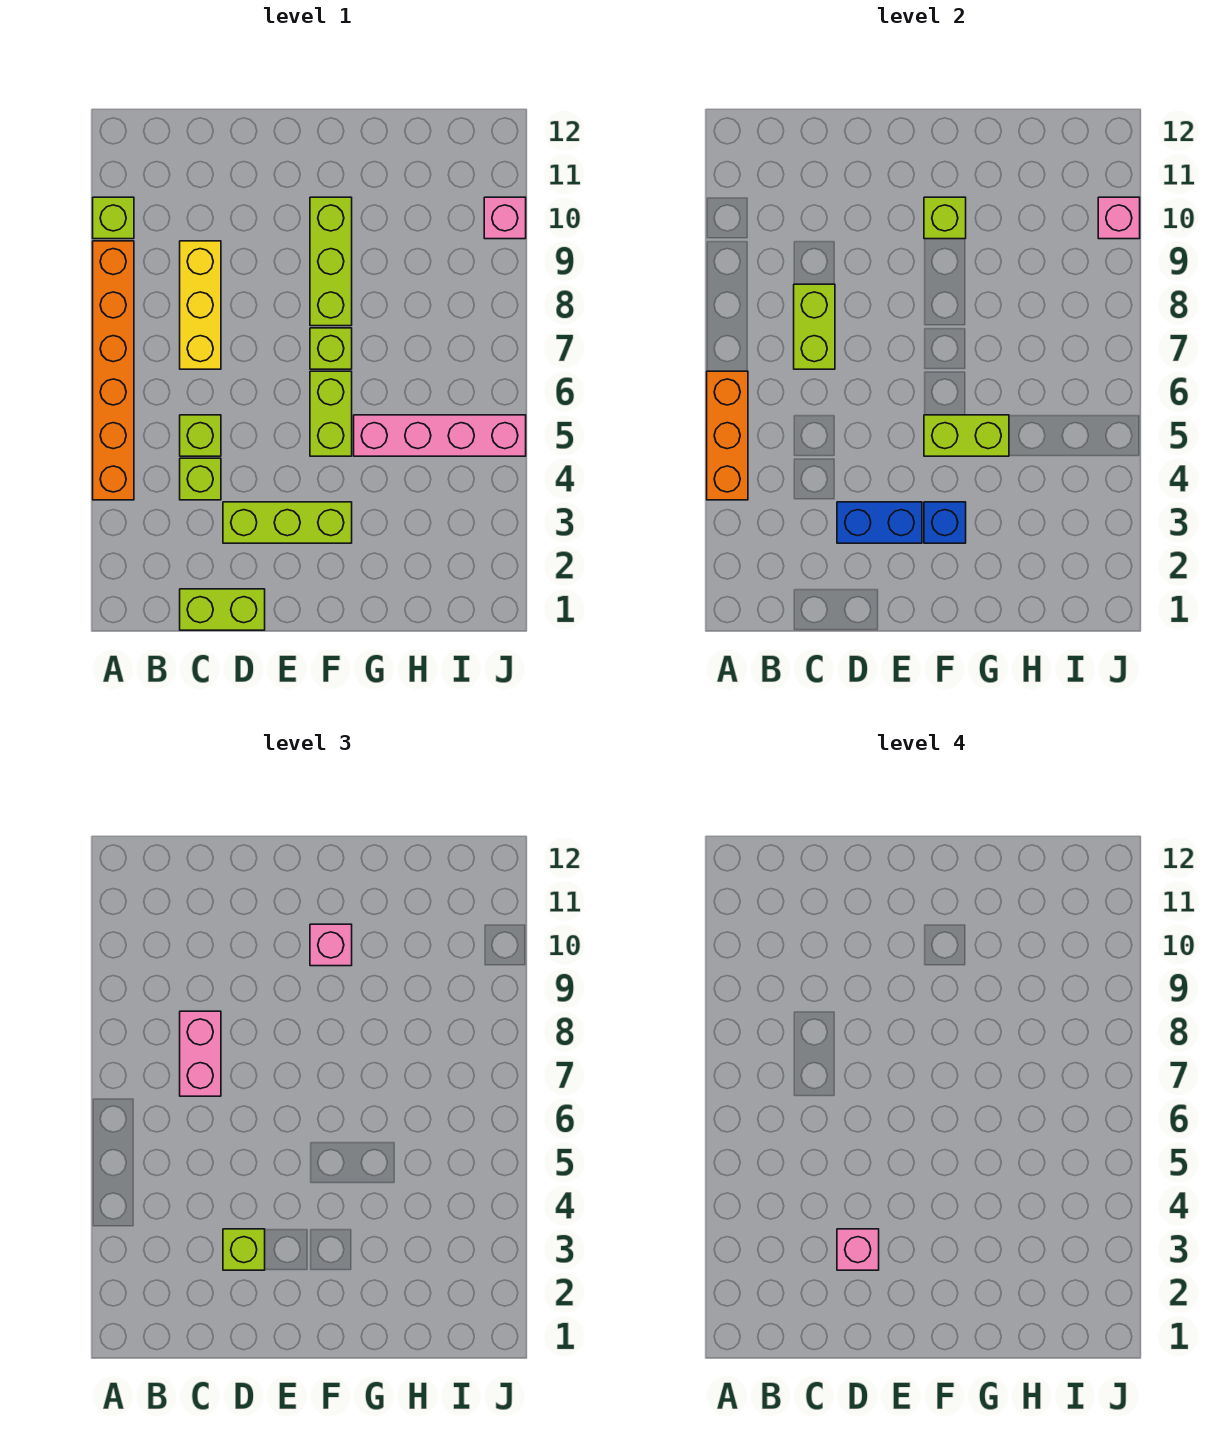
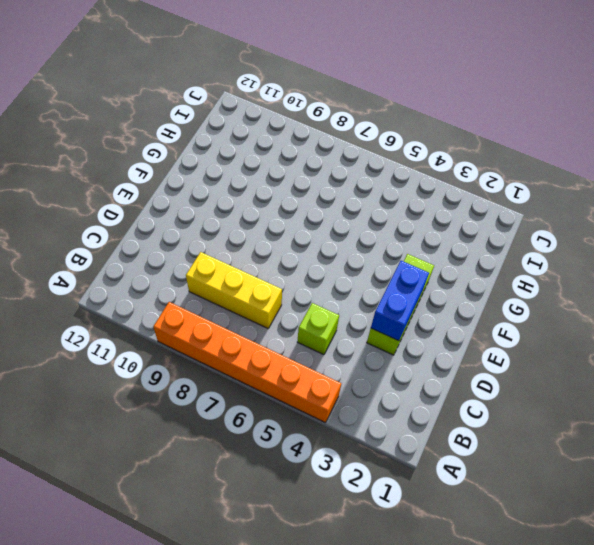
none -> lime 1x1 brick [93,197,134,239]
none -> lime 1x2 brick [180,589,265,630]
none -> lime 1x1 brick [180,458,221,500]

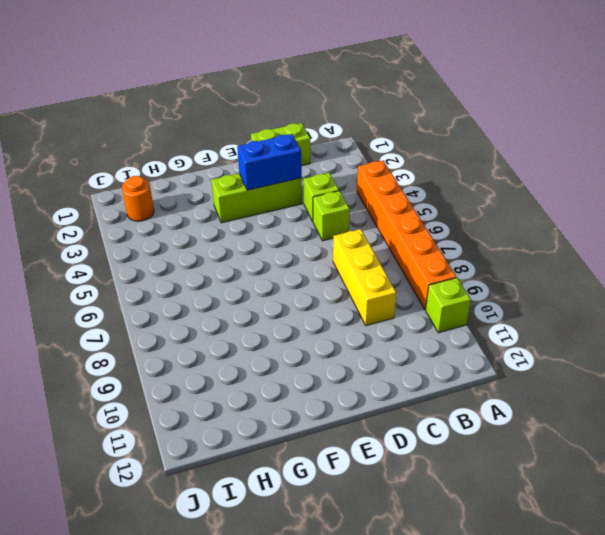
orange 1x1 round brick [122,176,154,221] -> none
none -> lime 1x2 brick [310,371,352,456]
none -> lime 1x1 brick [310,328,352,369]
none -> lime 1x3 brick [310,197,352,326]

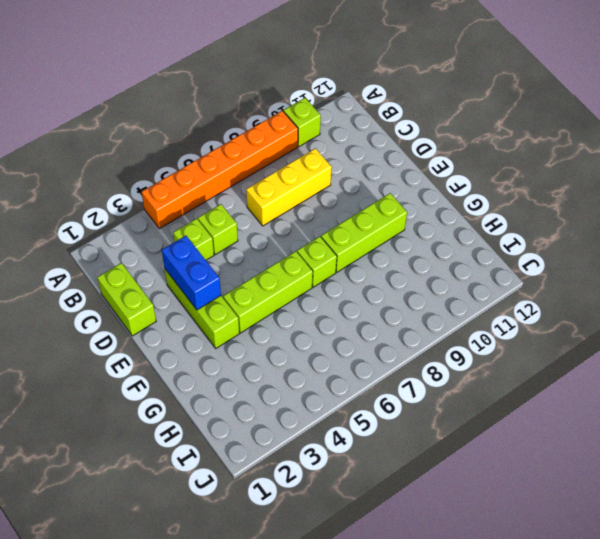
lime 1x3 brick [223,251,313,333] -> lime 1x2 brick [310,371,352,456]
none -> pink 1x4 brick [354,415,526,456]
none -> pink 1x1 brick [484,197,526,239]
none -> orange 1x3 brick [707,371,748,500]

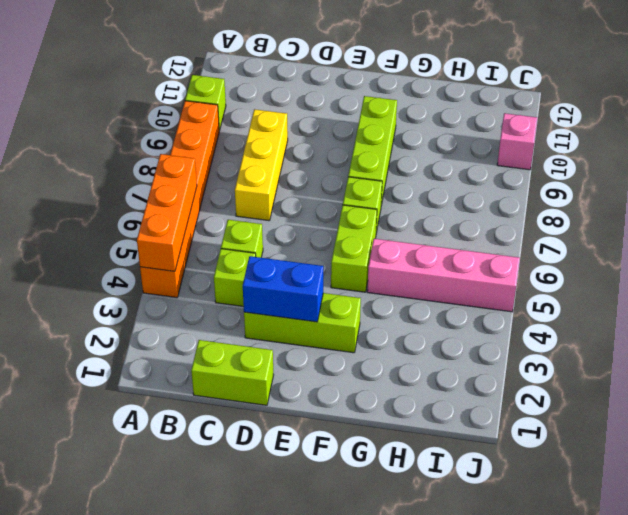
none -> lime 1x2 brick [794,284,835,369]
none -> blue 1x1 brick [924,502,966,543]
none -> lime 1x2 brick [924,415,1009,456]

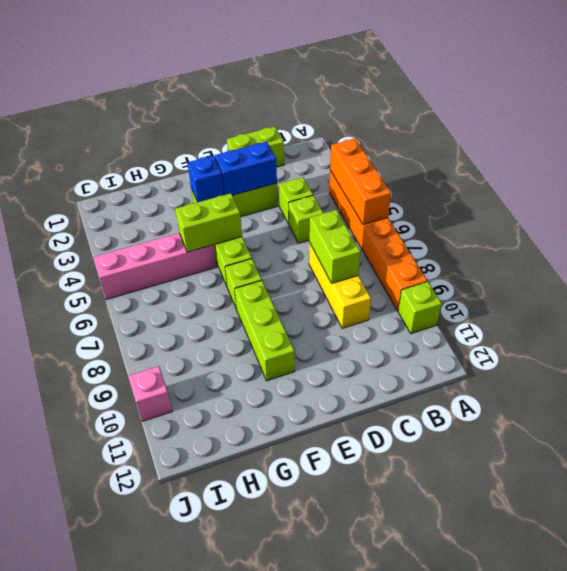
none -> lime 1x1 brick [924,197,966,239]
none -> pink 1x1 brick [1098,197,1140,239]
none -> pink 1x2 brick [180,1011,221,1096]

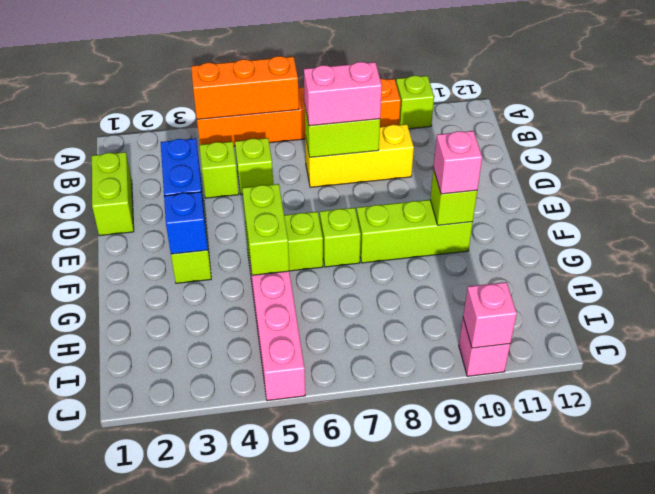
none -> lime 1x1 brick [223,1229,265,1270]
none -> pink 1x1 brick [837,1229,879,1270]

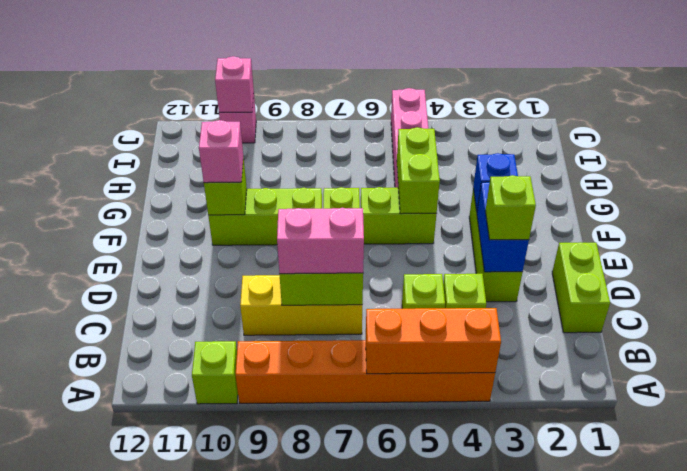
none -> pink 1x1 brick [837,1229,879,1270]

